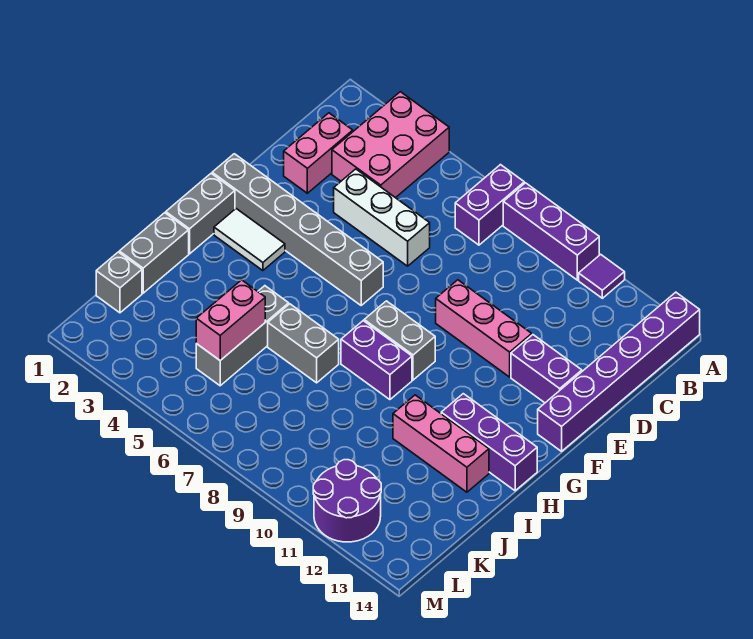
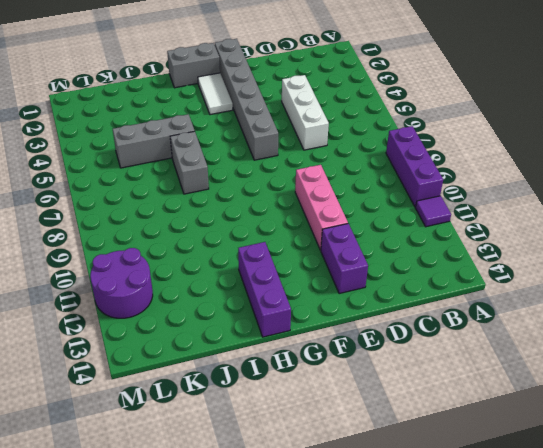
none -> pink 2x3 brick [332,92,449,198]
none -> purple 1x2 brick [455,165,524,245]
none -> purple 1x6 brick [538,292,700,451]

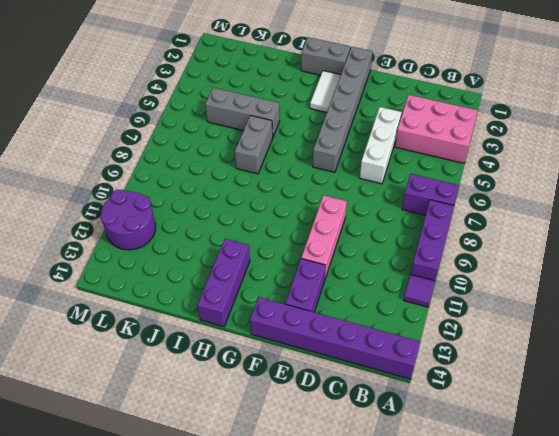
none -> pink 1x2 brick [284,113,353,193]
none -> grey 1x2 brick [364,301,435,380]
none -> purple 1x2 brick [341,321,412,400]

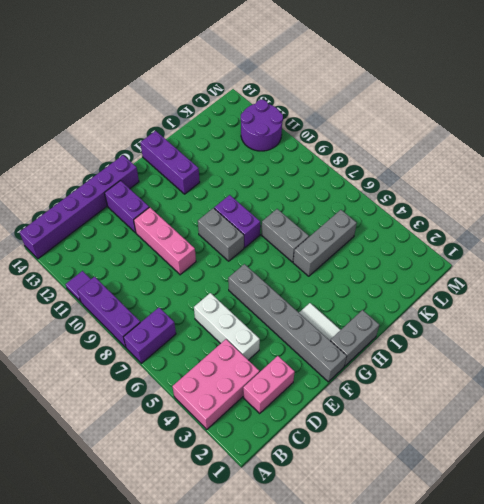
none -> grey 1x2 brick [119,213,189,293]
none -> pink 1x3 brick [393,395,489,492]
none -> grey 1x1 brick [96,252,142,313]

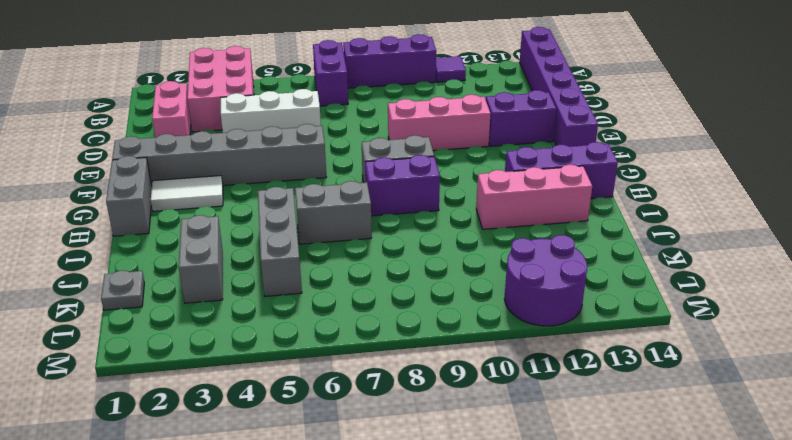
grey 1x2 brick [179,215,223,303] -> grey 1x2 brick moved to [119,213,189,293]
grey 1x1 plate [101,270,144,310] -> grey 1x1 brick [96,252,142,313]
none -> pink 1x2 brick [196,280,265,360]

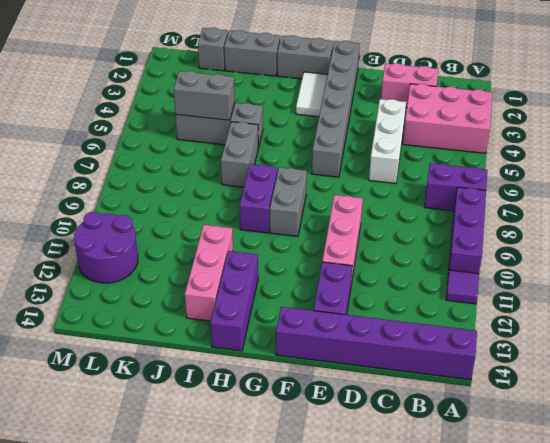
grey 1x2 brick [173,71,235,120] -> pink 1x2 brick [196,280,265,360]

